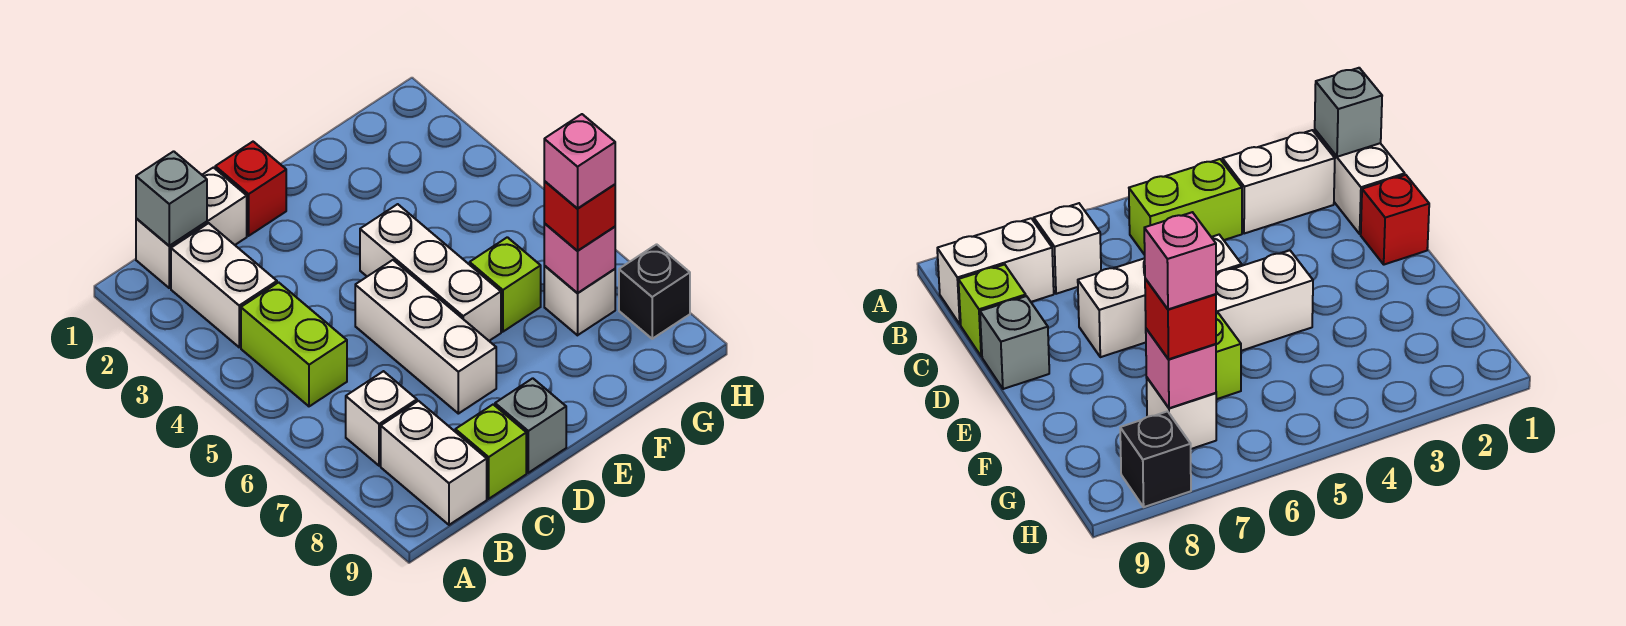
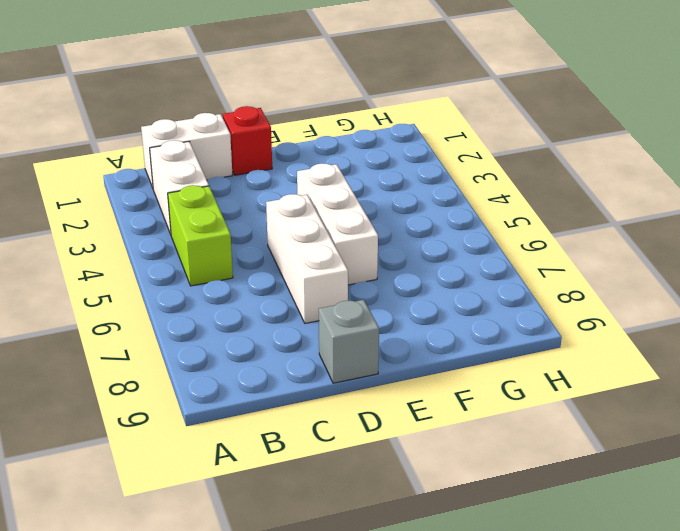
none -> white 1x1 brick [346,371,417,466]
none -> white 1x2 brick [381,401,487,525]
none -> lime 1x1 brick [455,404,526,499]

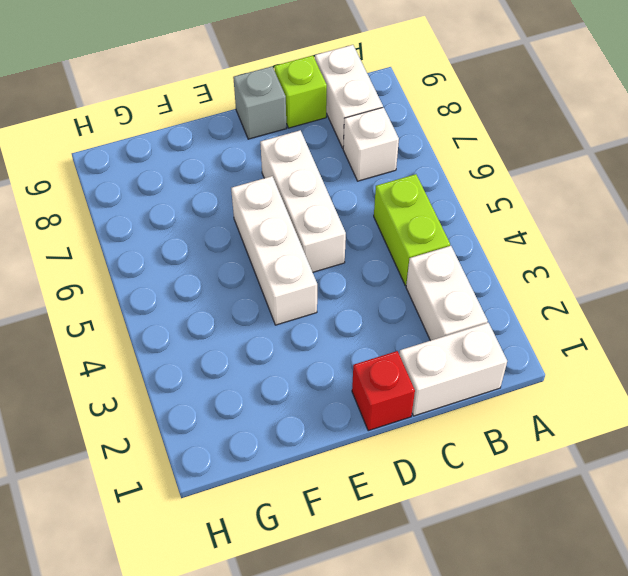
none -> lime 1x1 brick [470,237,541,332]
none -> white 1x1 brick [544,266,615,335]
none -> black 1x1 brick [619,244,690,339]

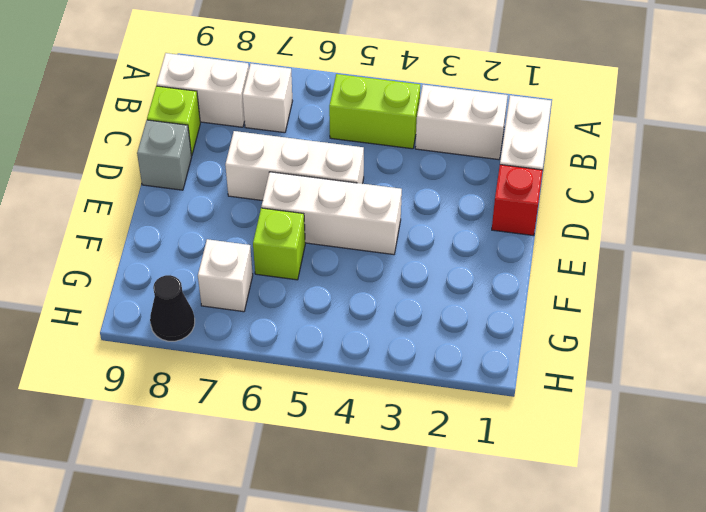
black 1x1 cone [150,275,195,341] -> black 1x1 brick [619,244,690,339]
none -> grey 1x1 brick [136,151,207,246]
none -> pink 1x1 brick [544,223,615,293]
none -> red 1x1 brick [544,181,615,251]

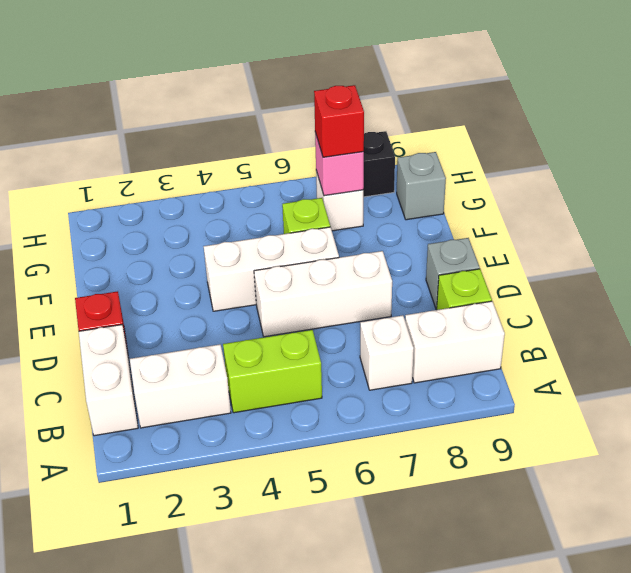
grey 1x1 brick [397,152,446,220] -> grey 1x1 brick moved to [136,151,207,246]
none -> pink 1x1 brick [544,114,615,208]

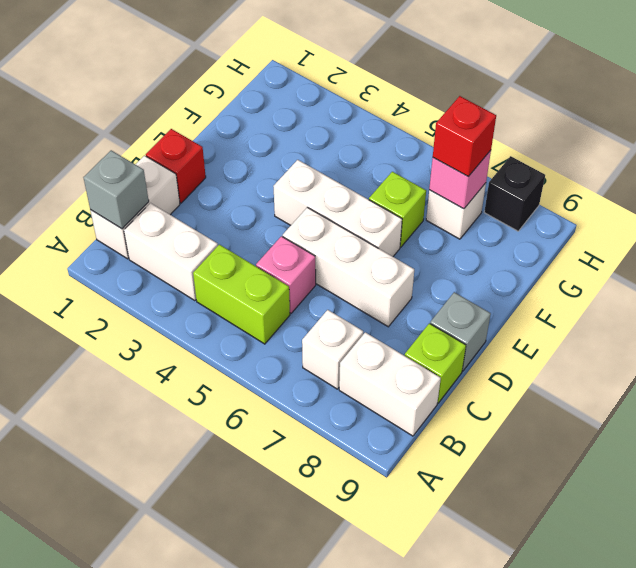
pink 1x1 brick [256,236,316,313] -> pink 1x1 brick moved to [544,114,615,208]

